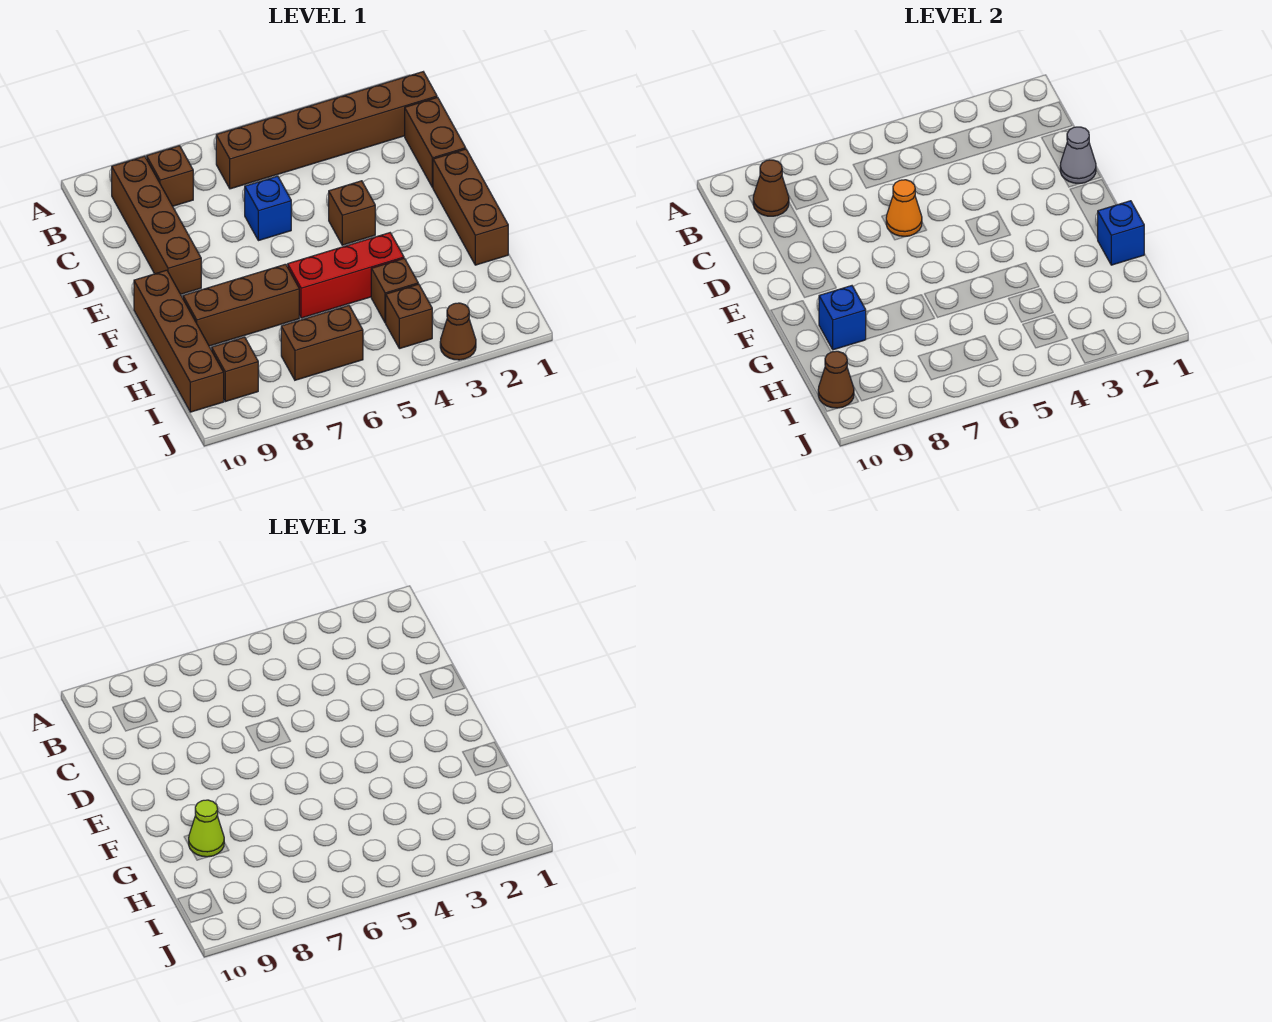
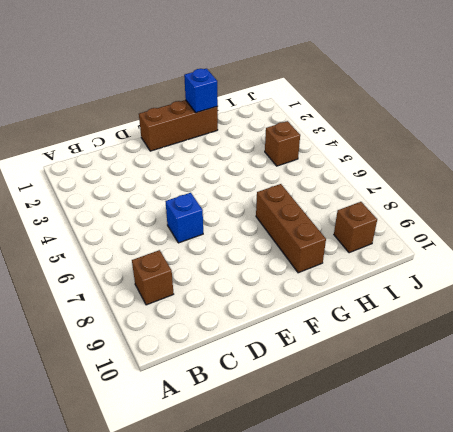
none -> brown 1x6 brick [216,72,437,189]
none -> brown 1x4 brick [112,156,201,294]
none -> brown 1x2 brick [405,97,466,188]

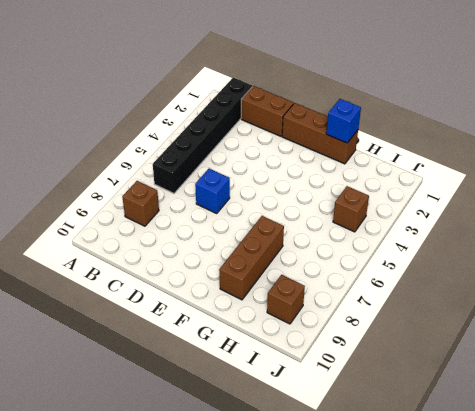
black 1x6 brick [153,78,252,193] -> brown 1x6 brick [216,72,437,189]
none -> brown 1x4 brick [112,156,201,294]
none -> brown 1x1 brick [329,181,375,245]
none -> brown 1x4 brick [134,270,224,412]

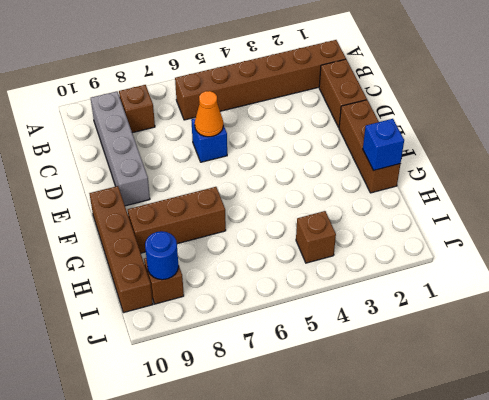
grey 1x4 brick [91,91,150,206] -> brown 1x4 brick [112,156,201,294]
blue 1x1 round brick [145,231,179,280] -> none
none -> brown 1x1 brick [329,181,375,245]
none -> red 1x3 brick [288,233,404,318]
none -> brown 1x1 brick [371,258,418,323]

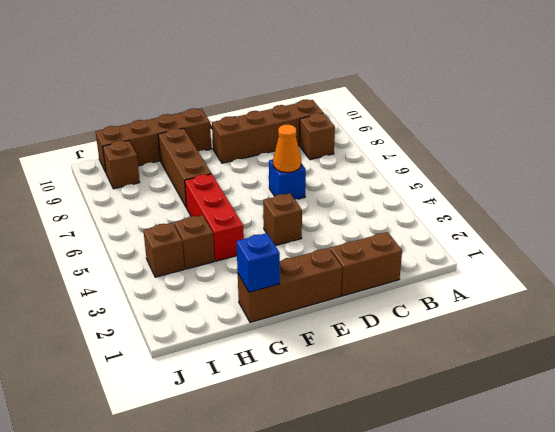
none -> brown 1x6 brick [216,72,437,189]
none -> brown 1x2 brick [281,306,363,380]
none -> brown 1x1 cone [440,303,476,360]

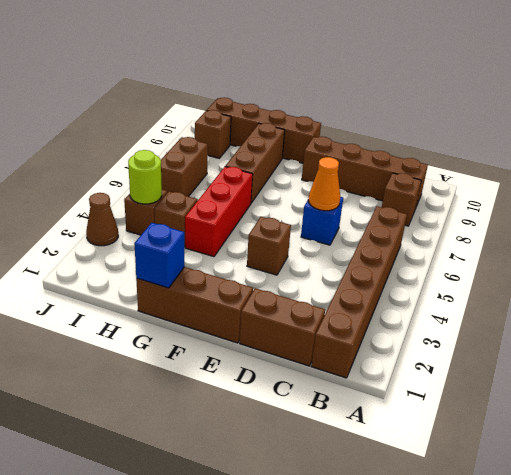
lime 1x1 round brick [128,150,162,204] -> none
none -> brown 1x1 cone [753,160,789,216]
none -> grey 1x1 cone [1060,127,1096,183]
none -> blue 1x1 brick [819,286,866,350]

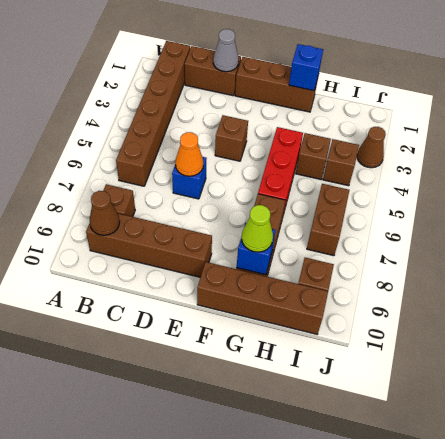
none -> brown 1x1 cone [818,351,854,408]

